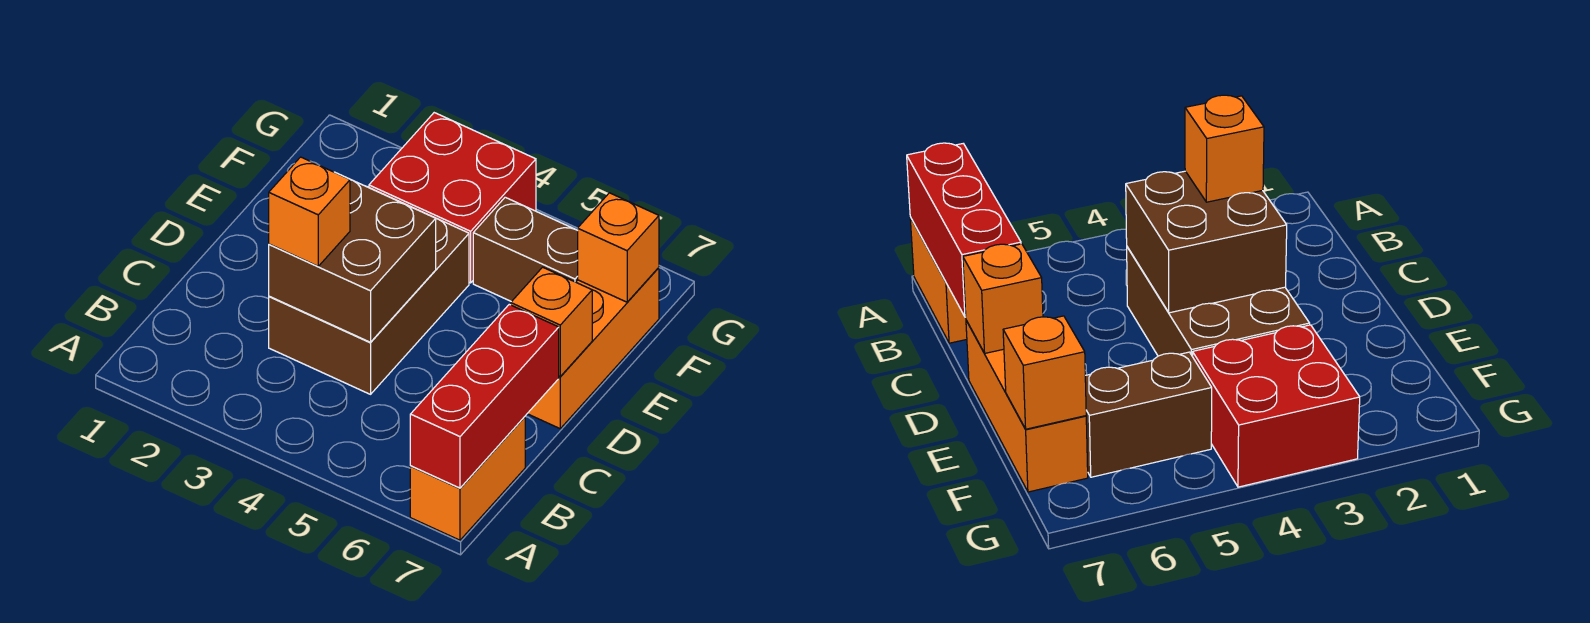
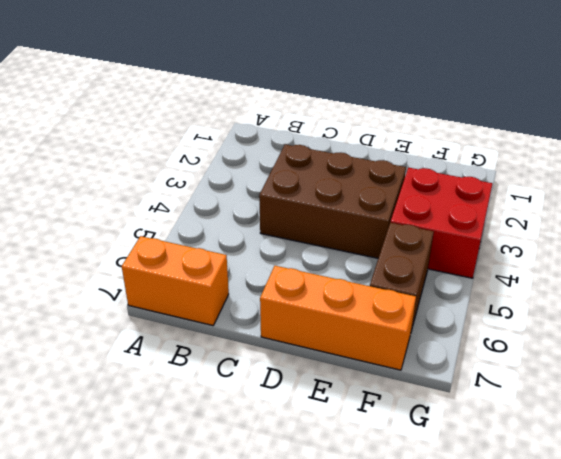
none -> red 1x3 brick [410,304,559,488]
none -> brown 2x2 brick [269,180,436,342]

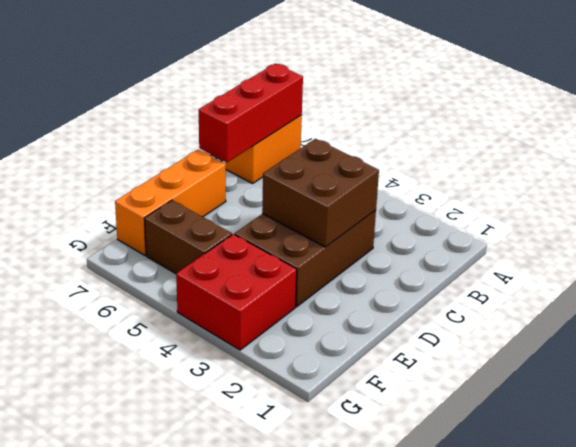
none -> orange 1x1 brick [511,267,592,377]
none -> orange 1x1 brick [577,193,659,302]

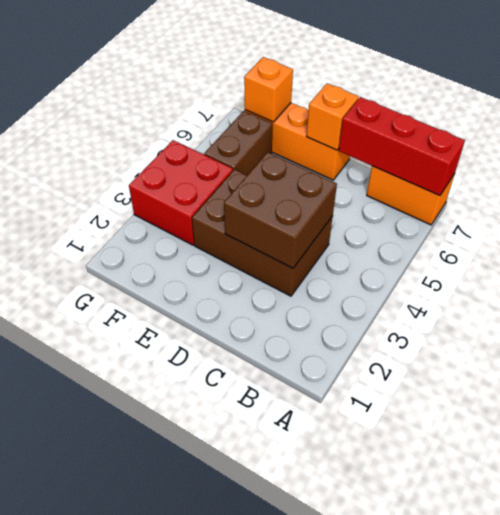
none -> orange 1x1 brick [269,157,350,266]

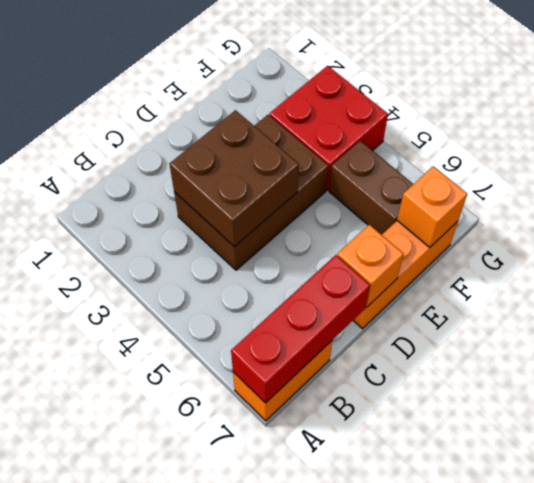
none -> orange 1x1 brick [269,157,350,266]

